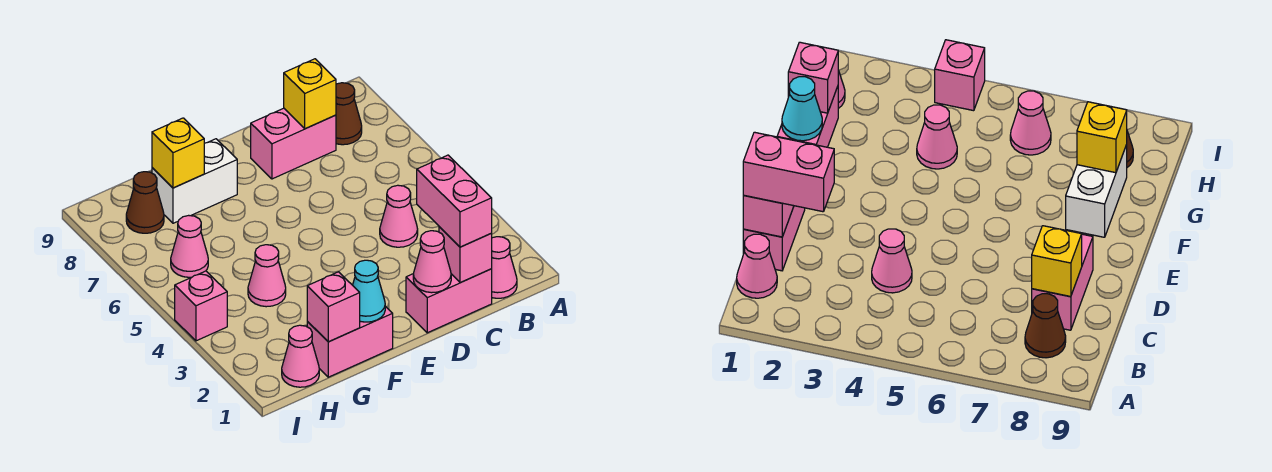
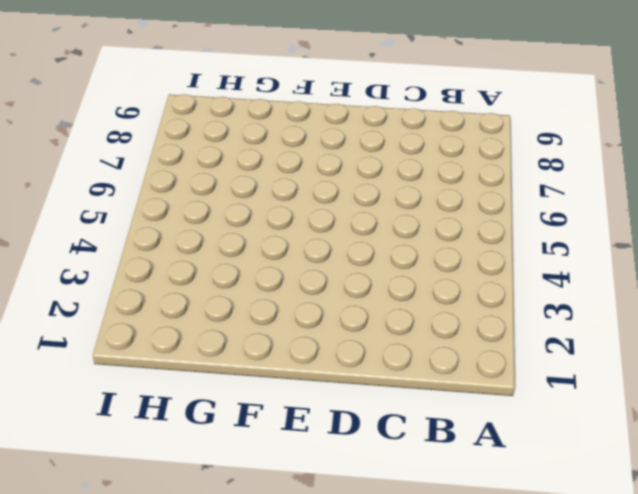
none -> pink 1x1 cone [492,237,517,298]
none -> brown 1x1 cone [336,83,362,145]
none -> pink 1x2 brick [406,269,492,333]

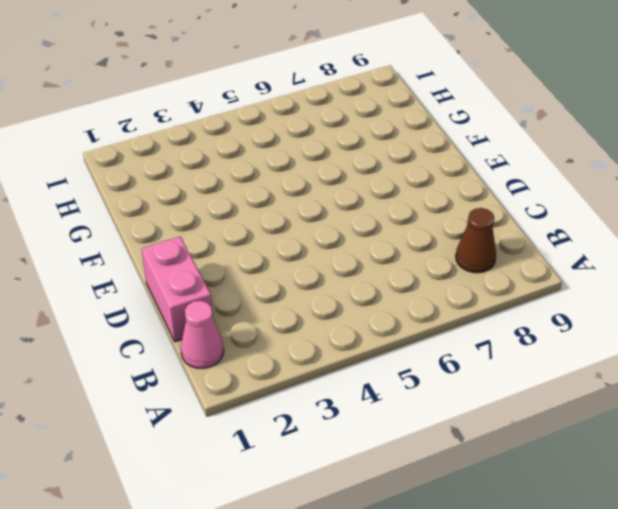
none -> pink 1x1 cone [380,185,418,247]
none -> pink 1x2 brick [251,108,336,179]
none -> pink 1x2 brick [307,306,393,377]

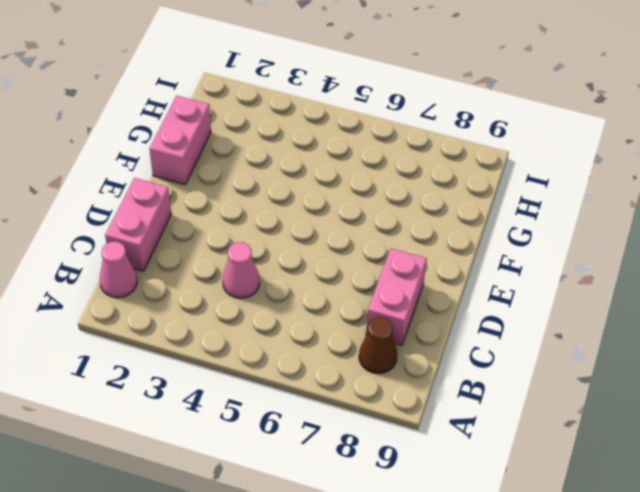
none -> white 1x2 brick [152,139,237,223]
none -> pink 1x1 cone [248,245,286,307]
none -> pink 1x1 cone [282,325,319,387]

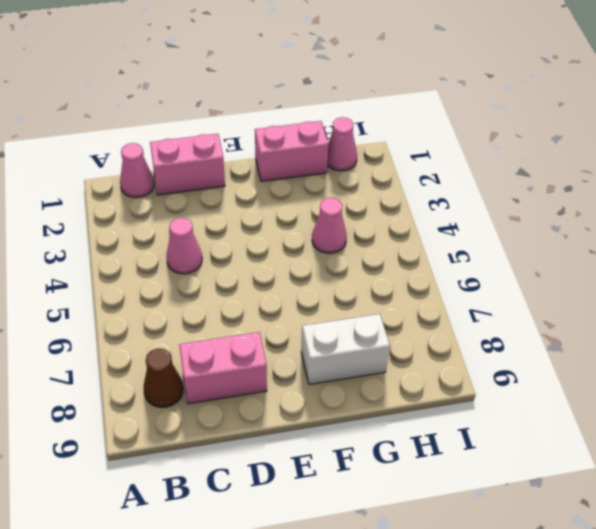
none -> pink 1x1 cone [171,215,208,277]
none -> brown 1x1 cone [126,172,164,233]
none -> pink 1x1 brick [175,271,227,341]

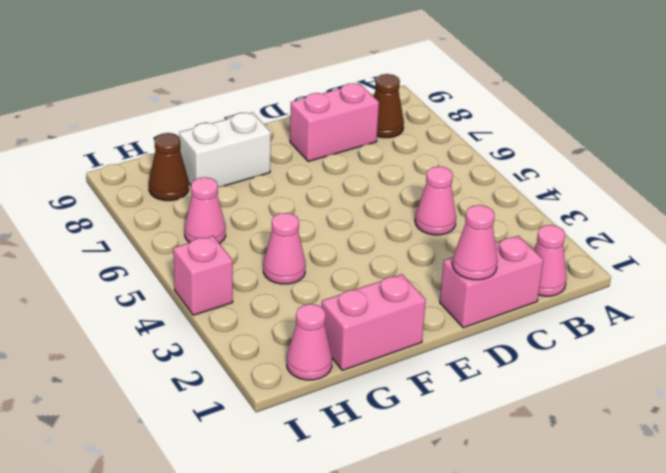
none -> pink 1x1 brick [439,227,492,283]
none -> yellow 1x1 brick [284,59,336,129]
none -> cyan 1x1 cone [353,260,385,322]

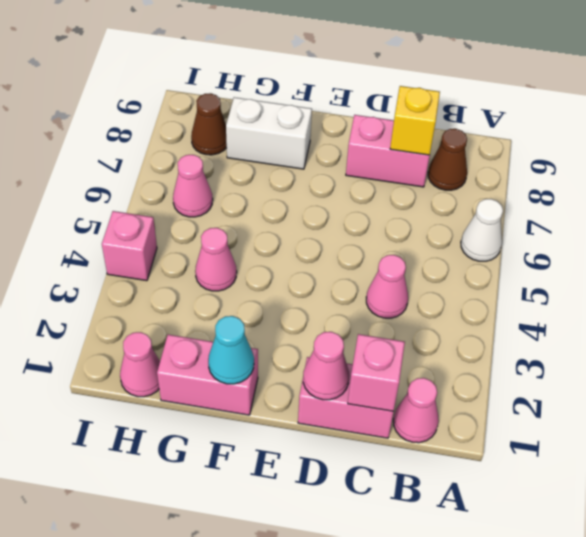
white 1x1 cone [461,199,503,261] -> none
none -> pink 1x1 brick [307,272,360,342]
none -> yellow 1x1 brick [152,118,204,188]
none -> pink 1x2 brick [417,155,492,247]

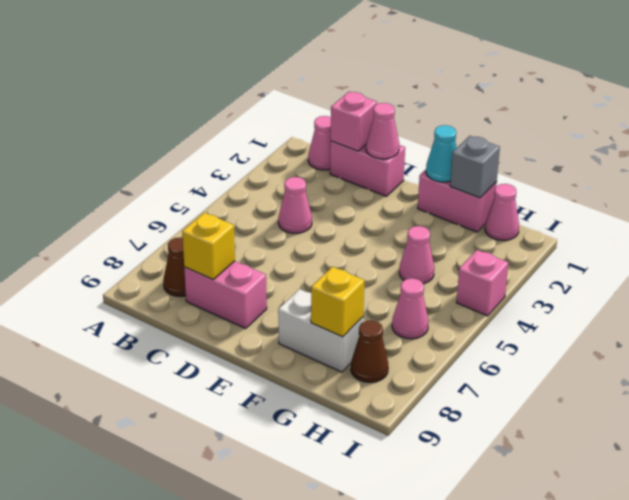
grey 1x1 brick [450,136,500,198] -> pink 1x1 brick [307,272,360,342]
none -> pink 1x2 brick [417,155,492,247]

